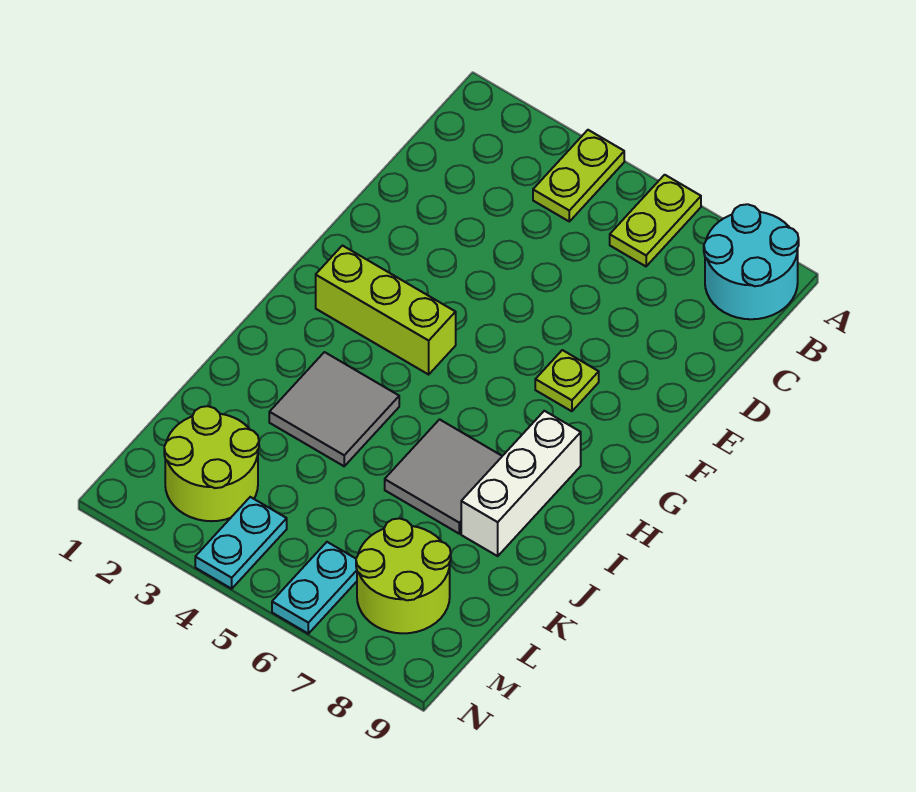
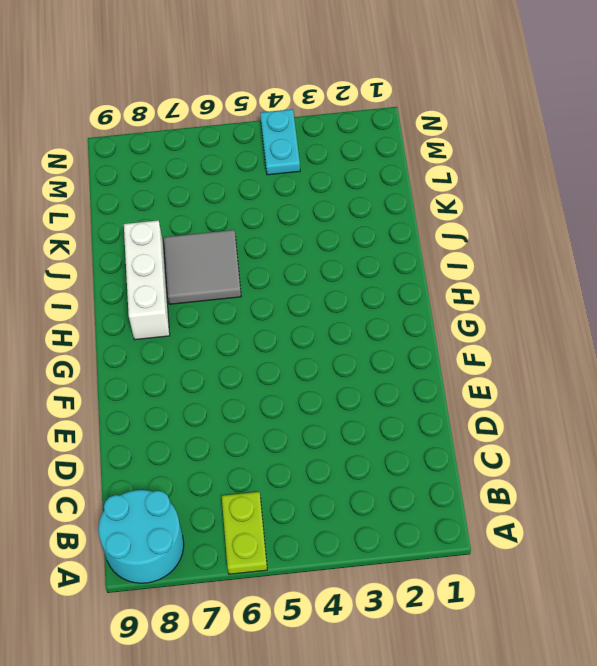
none -> lime 1x2 plate [533,130,624,221]
none -> lime 1x1 plate [535,350,599,411]
none -> lime 1x3 brick [316,246,456,374]

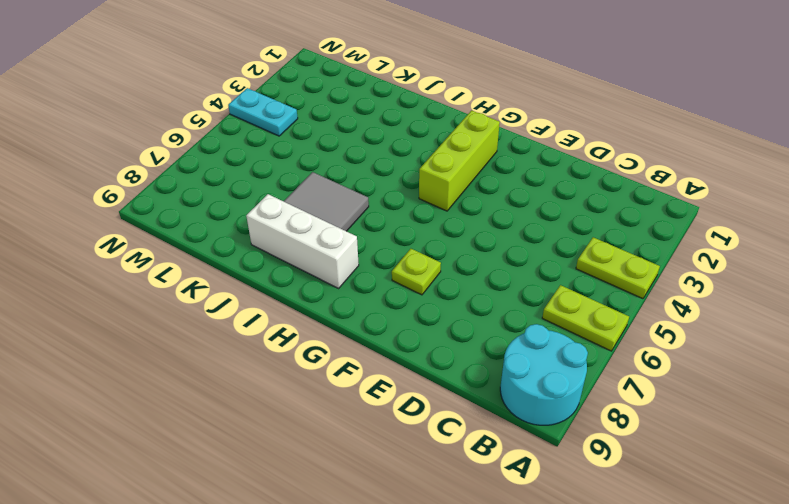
none -> grey 2x2 tile [269,352,399,466]
none -> lime 2x2 round brick [164,406,259,521]
none -> lime 2x2 round brick [356,518,451,633]

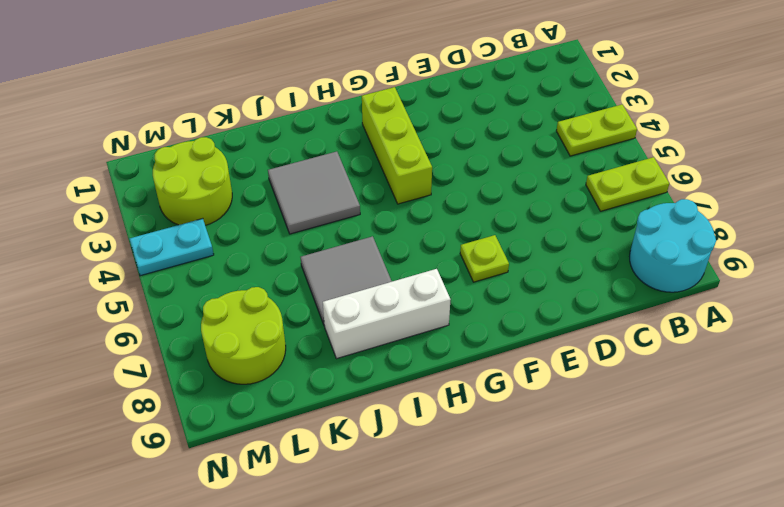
none -> cyan 1x2 plate [272,542,357,634]

